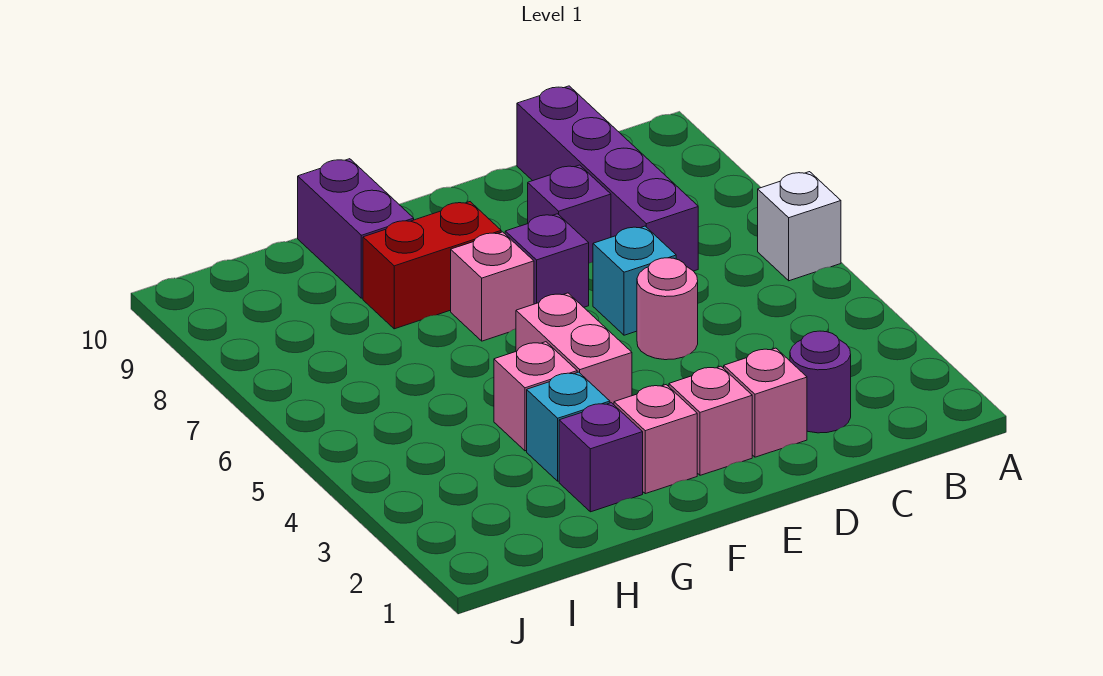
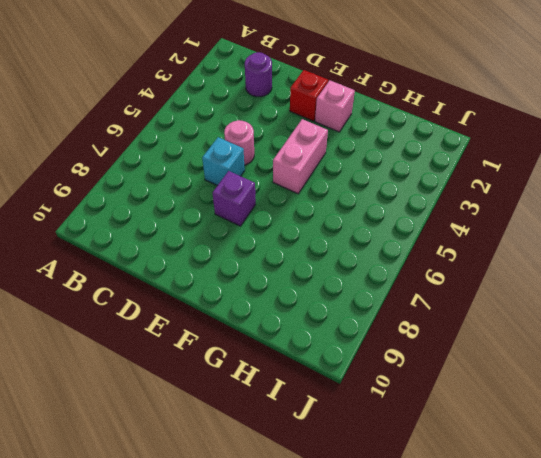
red 1x1 brick [290,70,328,121] -> pink 1x1 brick [669,366,752,475]
none -> white 1x1 brick [758,172,841,281]
none -> purple 1x4 brick [517,86,698,271]
none -> pink 1x1 brick [724,348,807,457]

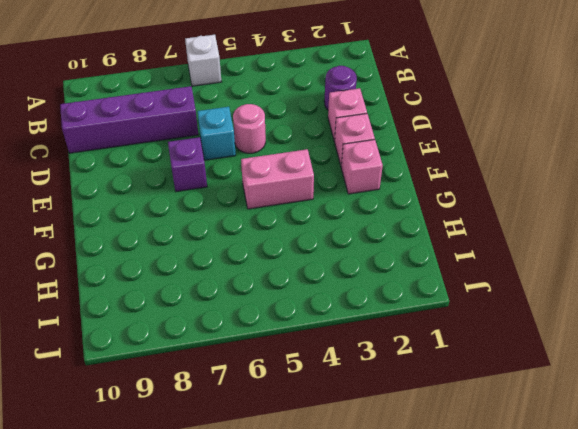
none -> purple 1x1 brick [528,165,611,263]
none -> pink 1x1 brick [451,232,534,341]
none -> red 1x2 brick [363,202,501,329]

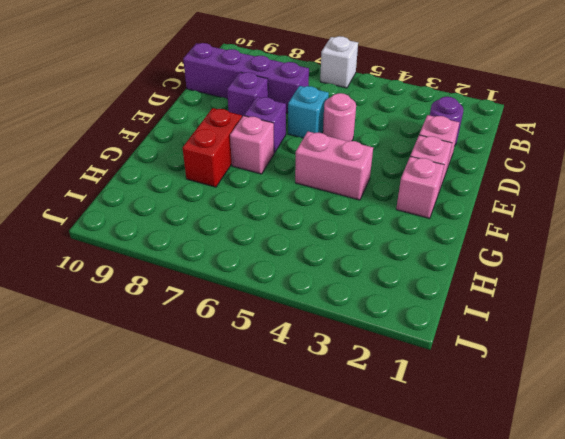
none -> purple 1x1 brick [559,403,643,512]
none -> cyan 1x1 brick [527,372,610,481]
none -> pink 1x1 brick [494,342,577,451]

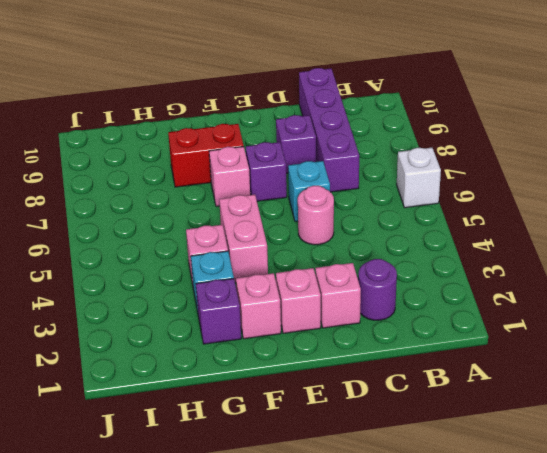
none -> purple 1x2 brick [298,159,414,298]

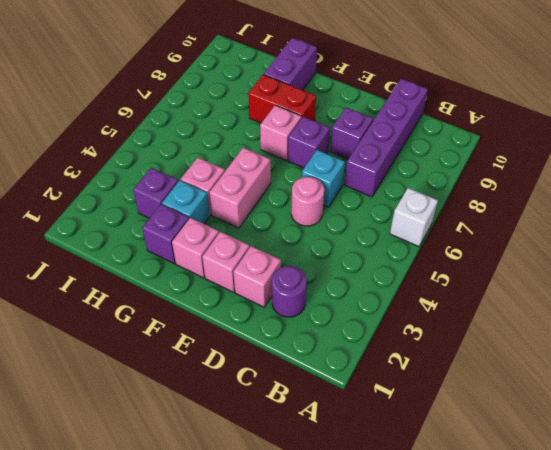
purple 1x1 brick [133,168,179,218] -> none

